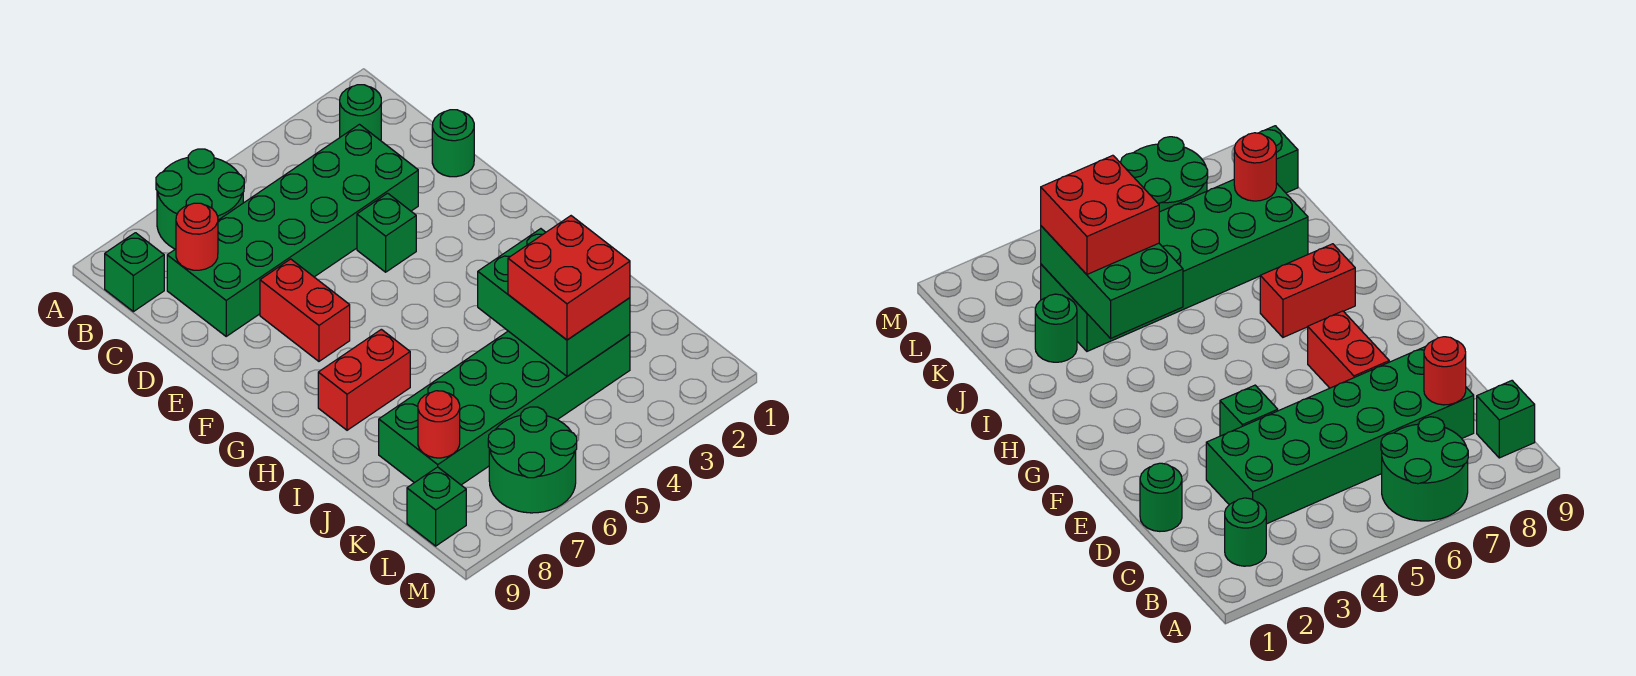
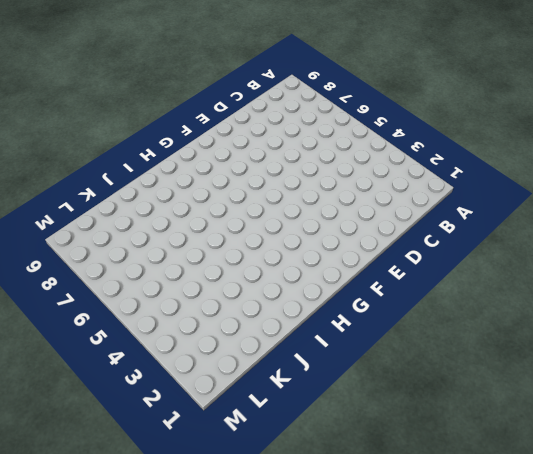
none -> green 2x2 round brick [156,149,244,249]
none -> green 1x1 round brick [340,85,381,141]
none -> green 1x1 brick [105,233,164,312]

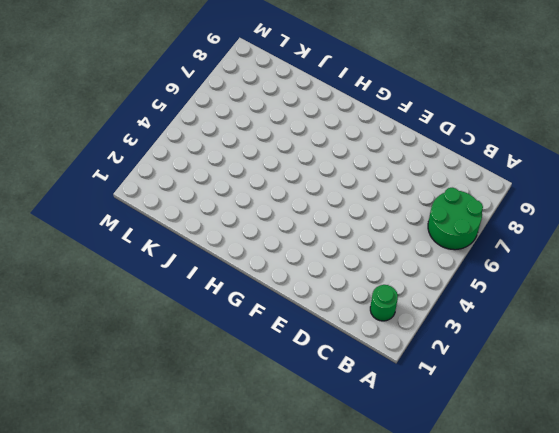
none -> green 1x1 brick [105,233,164,312]
none -> green 2x6 brick [167,124,418,336]
none -> green 1x1 round brick [432,110,474,177]

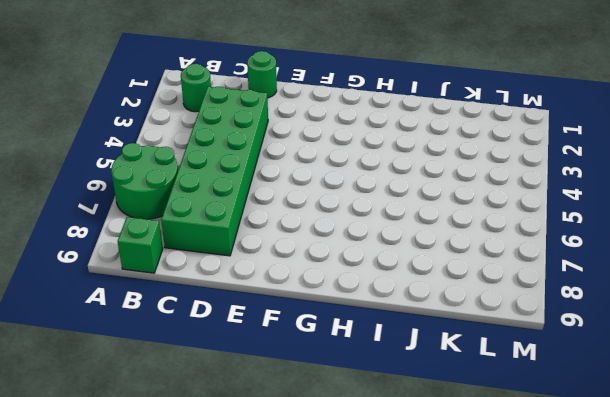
none -> green 1x1 brick [357,193,416,272]
none -> red 1x2 brick [260,259,350,361]
none -> red 1x2 brick [318,329,410,430]

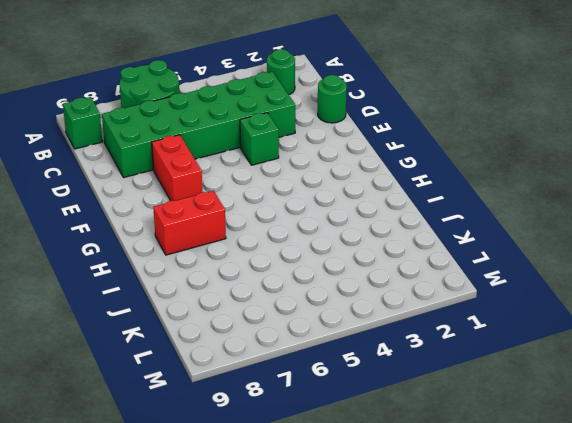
none -> green 1x1 round brick [1035,294,1077,362]
none -> green 2x6 brick [379,331,630,485]
none -> green 2x2 round brick [488,407,577,513]

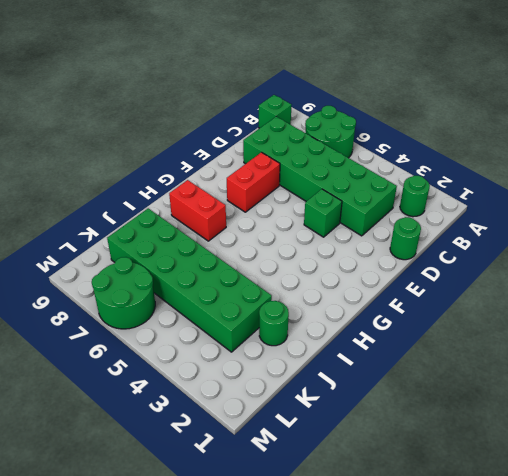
none -> green 1x1 brick [407,467,466,546]
none -> red 1x1 round brick [176,203,218,270]
none -> green 2x3 brick [478,229,630,376]

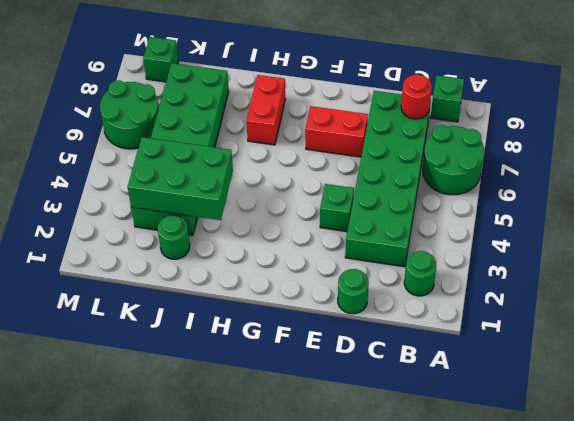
none -> red 1x1 round brick [418,391,460,458]
none -> red 2x2 brick [508,216,630,340]

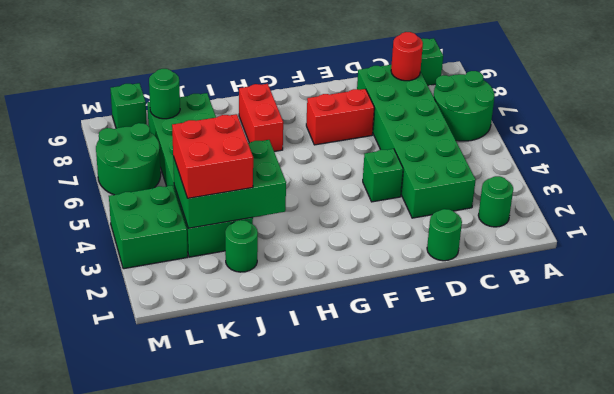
green 1x1 round brick [149,69,180,119] -> red 1x1 round brick [418,391,460,458]
green 2x2 brick [109,185,188,269] -> none

